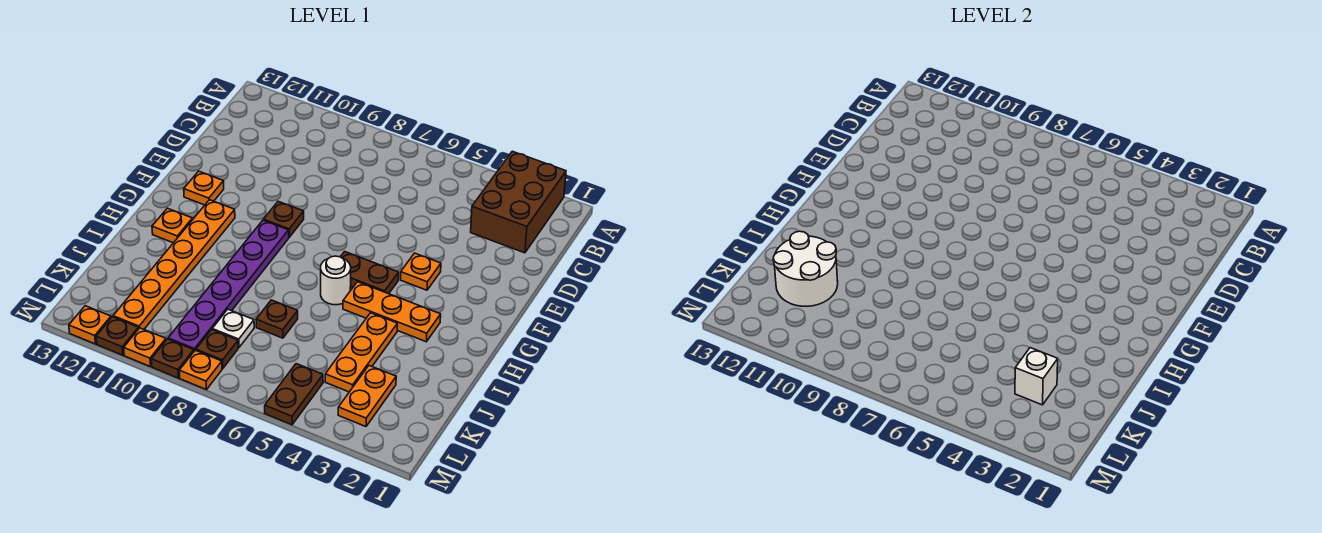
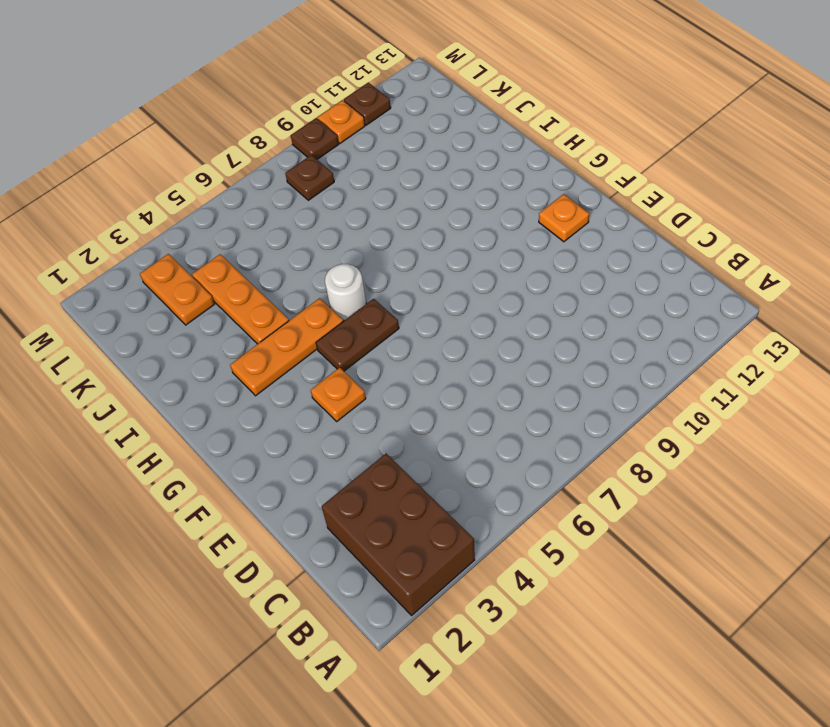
none -> brown 1x1 plate [264,201,304,237]
none -> purple 1x6 plate [168,220,289,351]
none -> orange 1x6 plate [113,200,235,329]

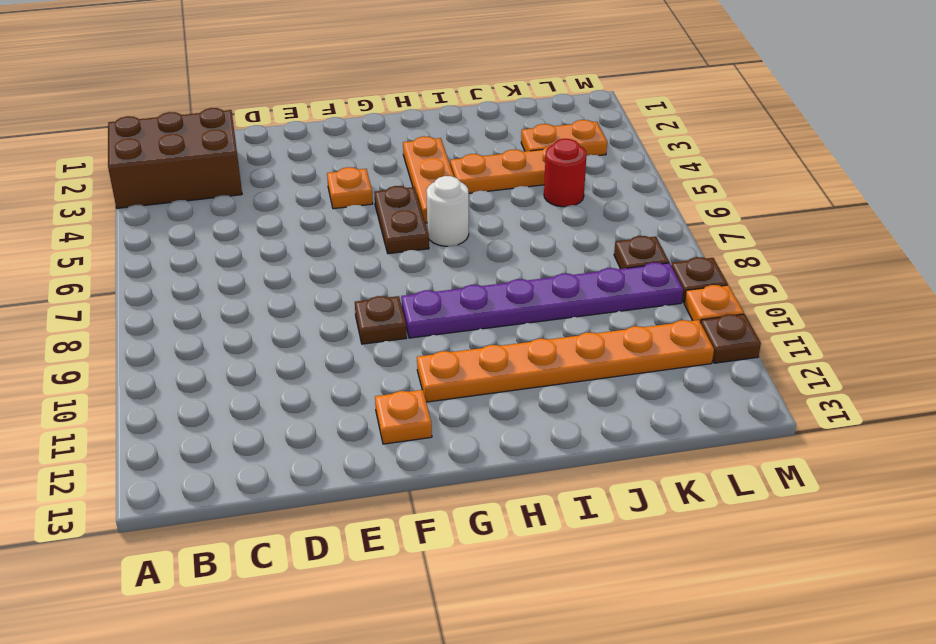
red 1x1 round brick [544,139,587,207] -> none
none -> orange 1x1 plate [152,208,193,243]
none -> brown 1x1 plate [256,300,298,338]
none -> white 1x1 plate [212,309,254,348]

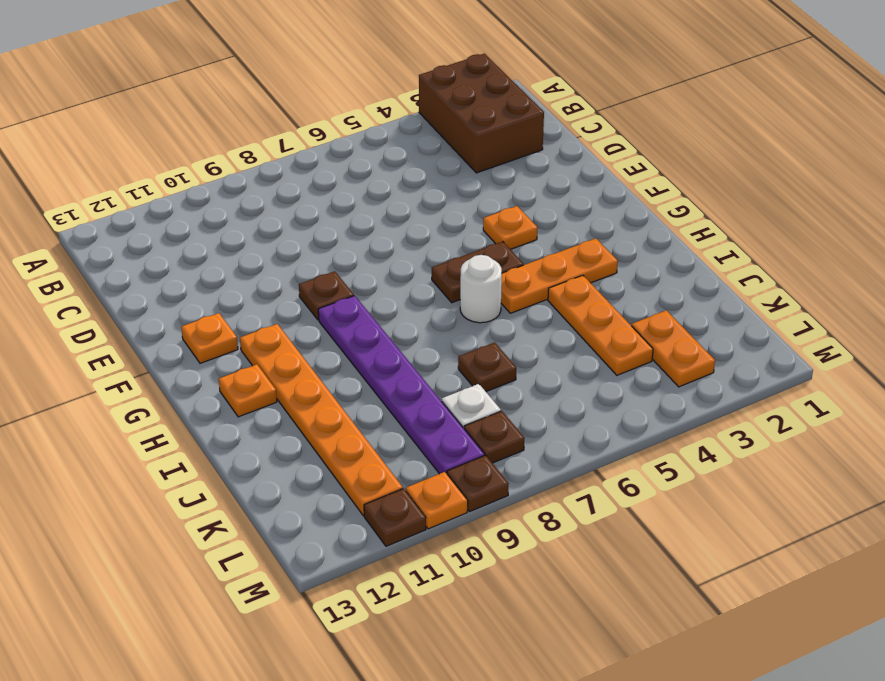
none -> brown 1x2 plate [265,364,323,425]
none -> orange 1x1 plate [179,350,222,390]
none -> orange 1x1 plate [69,306,111,344]

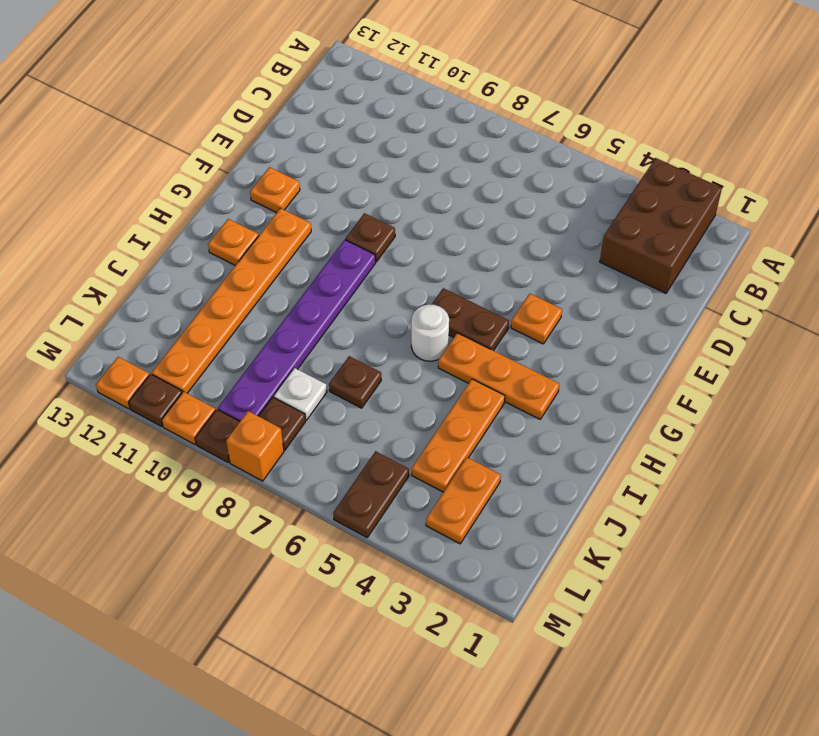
orange 1x1 brick [226,411,284,481] -> orange 1x1 plate [179,350,222,390]
none -> white 2x2 round brick [773,231,838,306]
none -> white 1x1 brick [1015,348,1058,405]

